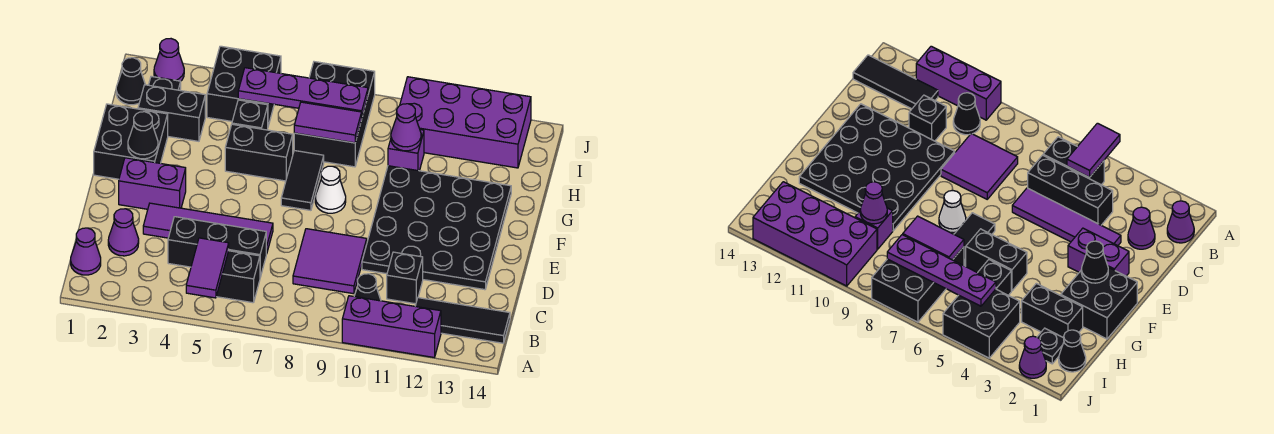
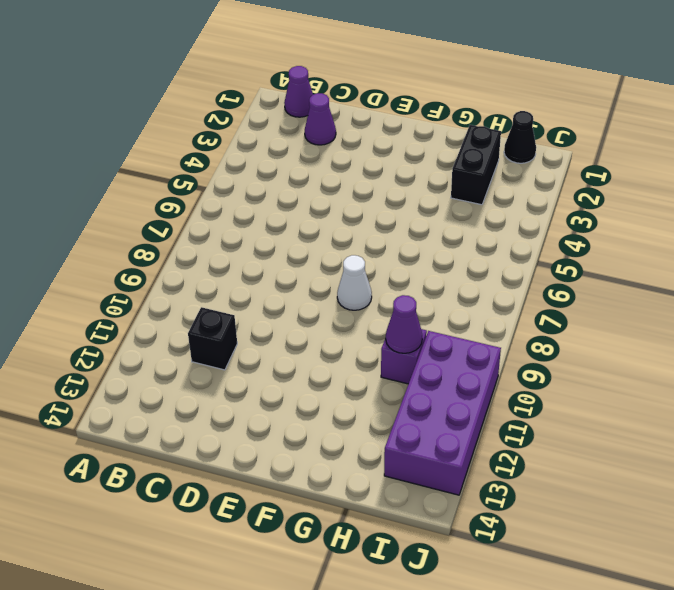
none -> purple 1x3 brick [342,296,441,357]
none -> black 1x2 brick [216,251,260,303]
none -> black 1x1 cone [354,274,381,301]
none -> black 1x3 tile [415,298,510,343]

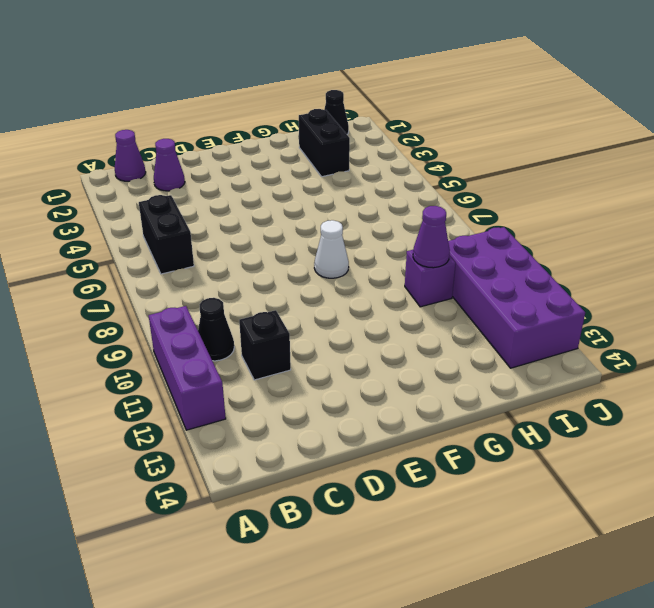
none -> black 1x3 tile [415,298,510,343]
none -> black 1x3 brick [168,217,266,277]
none -> purple 2x2 tile [293,229,367,294]
none -> purple 1x4 tile [143,203,273,254]

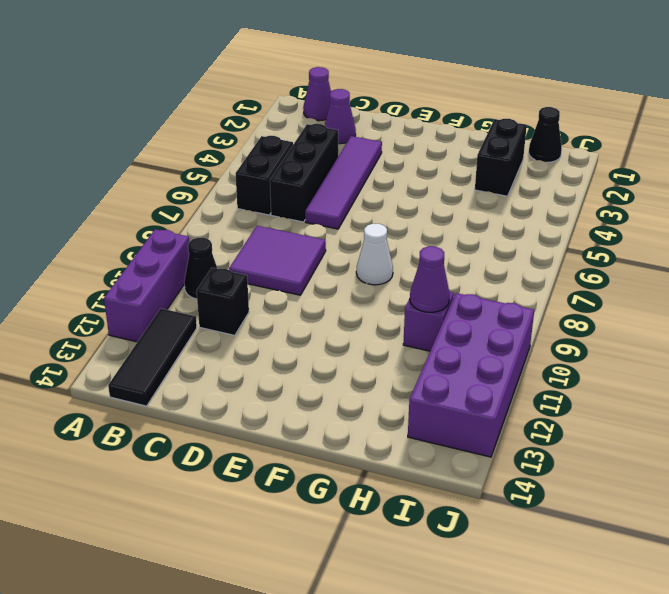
none -> black 4x4 plate [362,166,511,290]
none -> purple 1x2 brick [119,158,186,209]
none -> black 2x2 brick [94,104,168,179]
none -> black 1x2 tile [281,151,324,210]

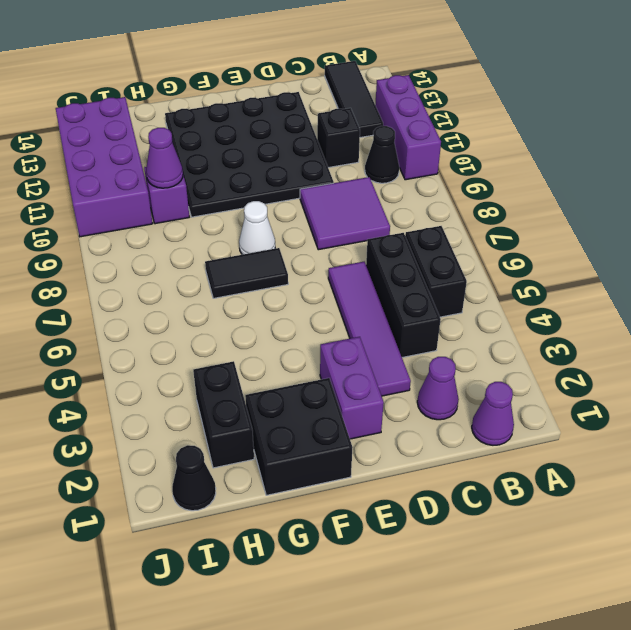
none -> black 1x2 brick [225,124,293,181]
none -> black 1x1 brick [232,100,268,130]
none -> black 2x3 brick [294,62,375,167]
none -> black 1x1 plate [149,76,181,90]

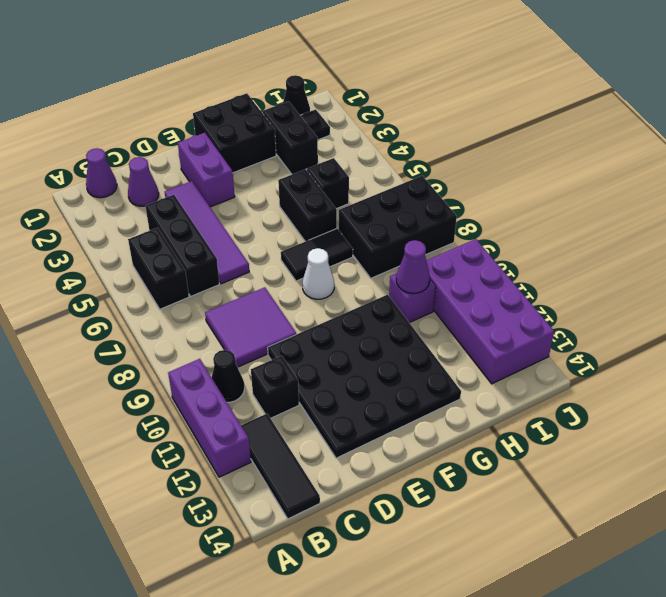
none -> black 2x2 brick [207,46,281,126]
none -> purple 1x1 cone [154,39,184,81]
none -> purple 1x2 tile [186,238,229,298]
none -> black 1x1 cone [128,112,158,159]

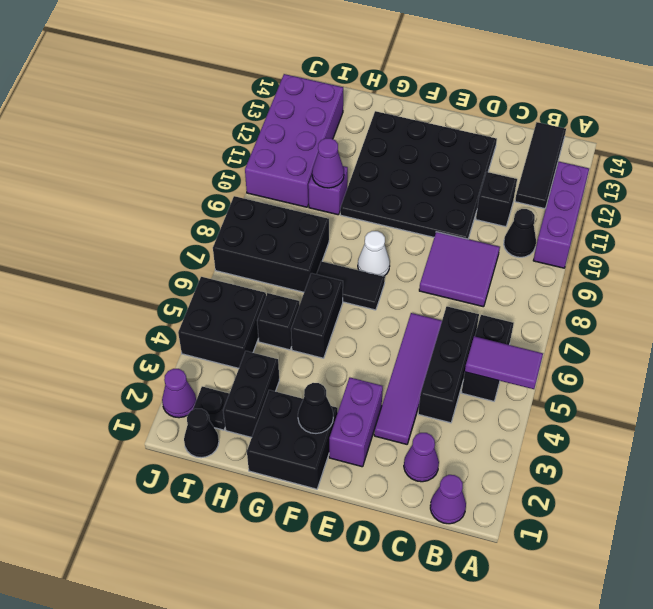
none -> purple 1x2 tile [294,102,362,143]
none -> purple 1x4 plate [238,68,368,116]

